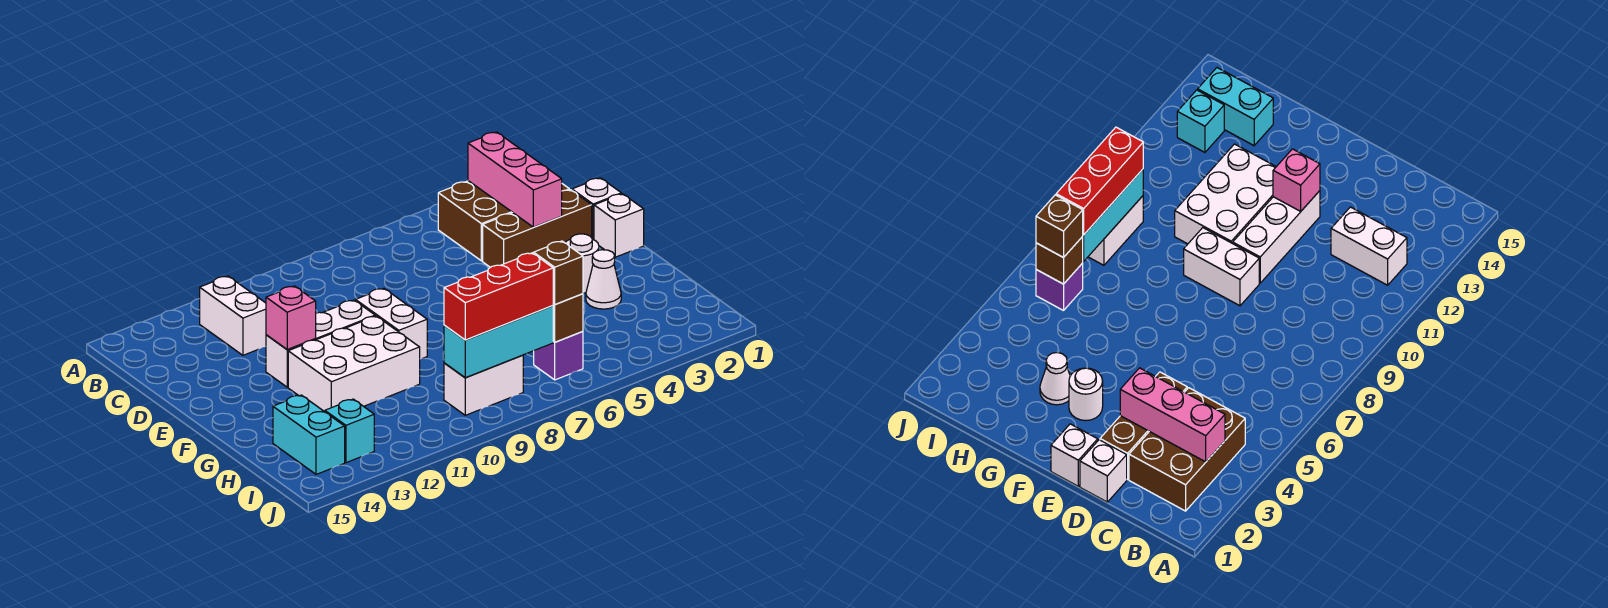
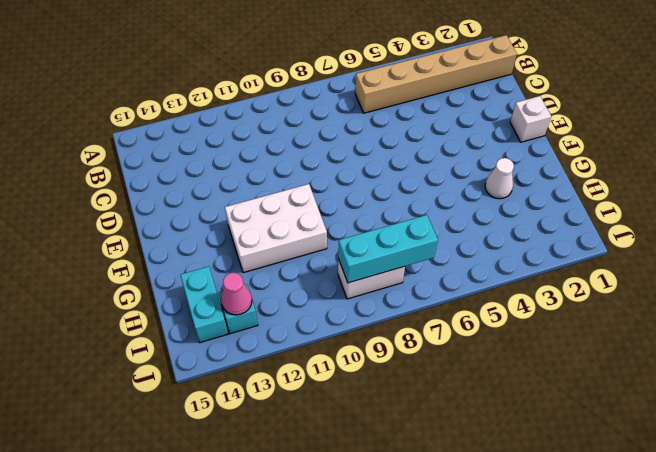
tan 1x6 brick [355,35,517,113] -> brown 2x3 brick [438,181,569,261]
pink 1x1 cone [221,273,252,315] -> none
none -> white 1x2 brick [200,276,266,355]
none -> white 1x1 brick [572,178,621,240]
none -> brown 1x3 brick [483,190,592,267]

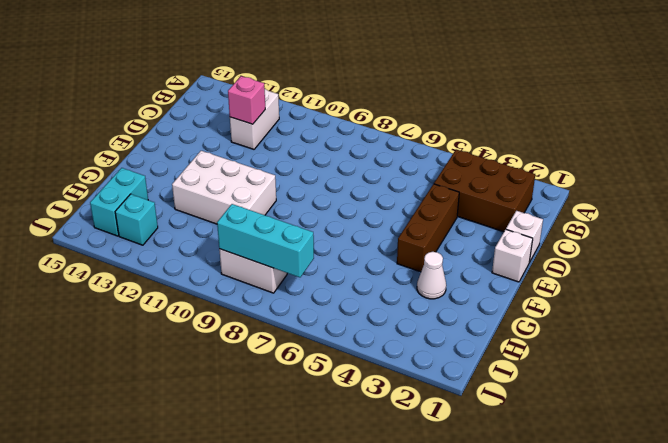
pink 1x1 brick [228,76,265,124] -> pink 1x1 brick moved to [266,286,316,350]
brown 1x3 brick [397,184,459,272] -> brown 1x3 brick turned to [483,190,592,267]
none -> white 1x2 brick [356,288,427,359]
none -> white 1x3 brick [266,300,375,387]
none -> white 1x1 round brick [566,234,599,293]

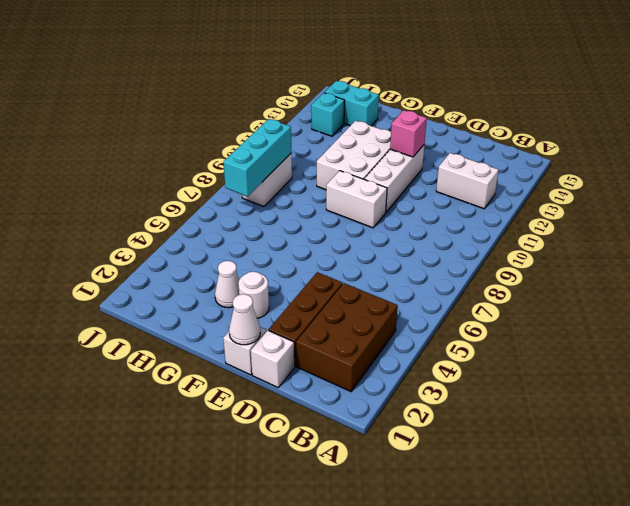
white 1x1 cone [229,294,260,345] -> none
none -> purple 1x1 brick [534,332,583,380]
none -> pink 1x3 brick [468,132,562,227]
none -> brown 1x1 brick [553,294,583,342]

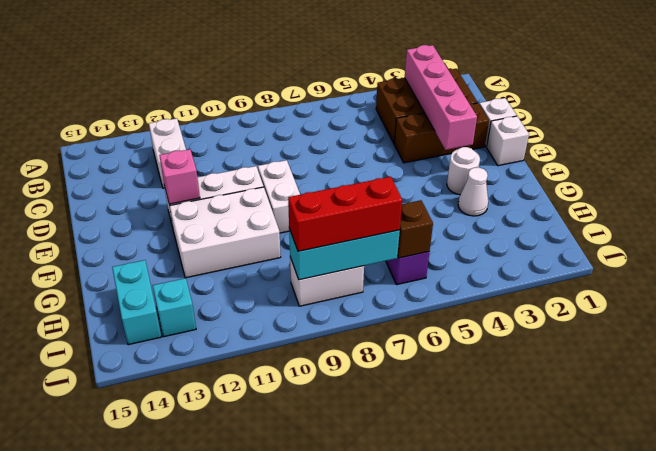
pink 1x4 brick [405,45,477,150] -> pink 1x3 brick [468,132,562,227]
none -> brown 1x1 brick [534,241,583,305]

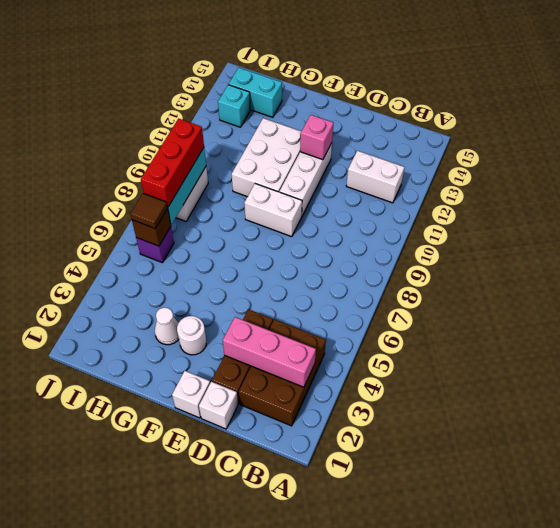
brown 1x1 tile [130,193,168,229] -> brown 1x1 brick [534,241,583,305]

